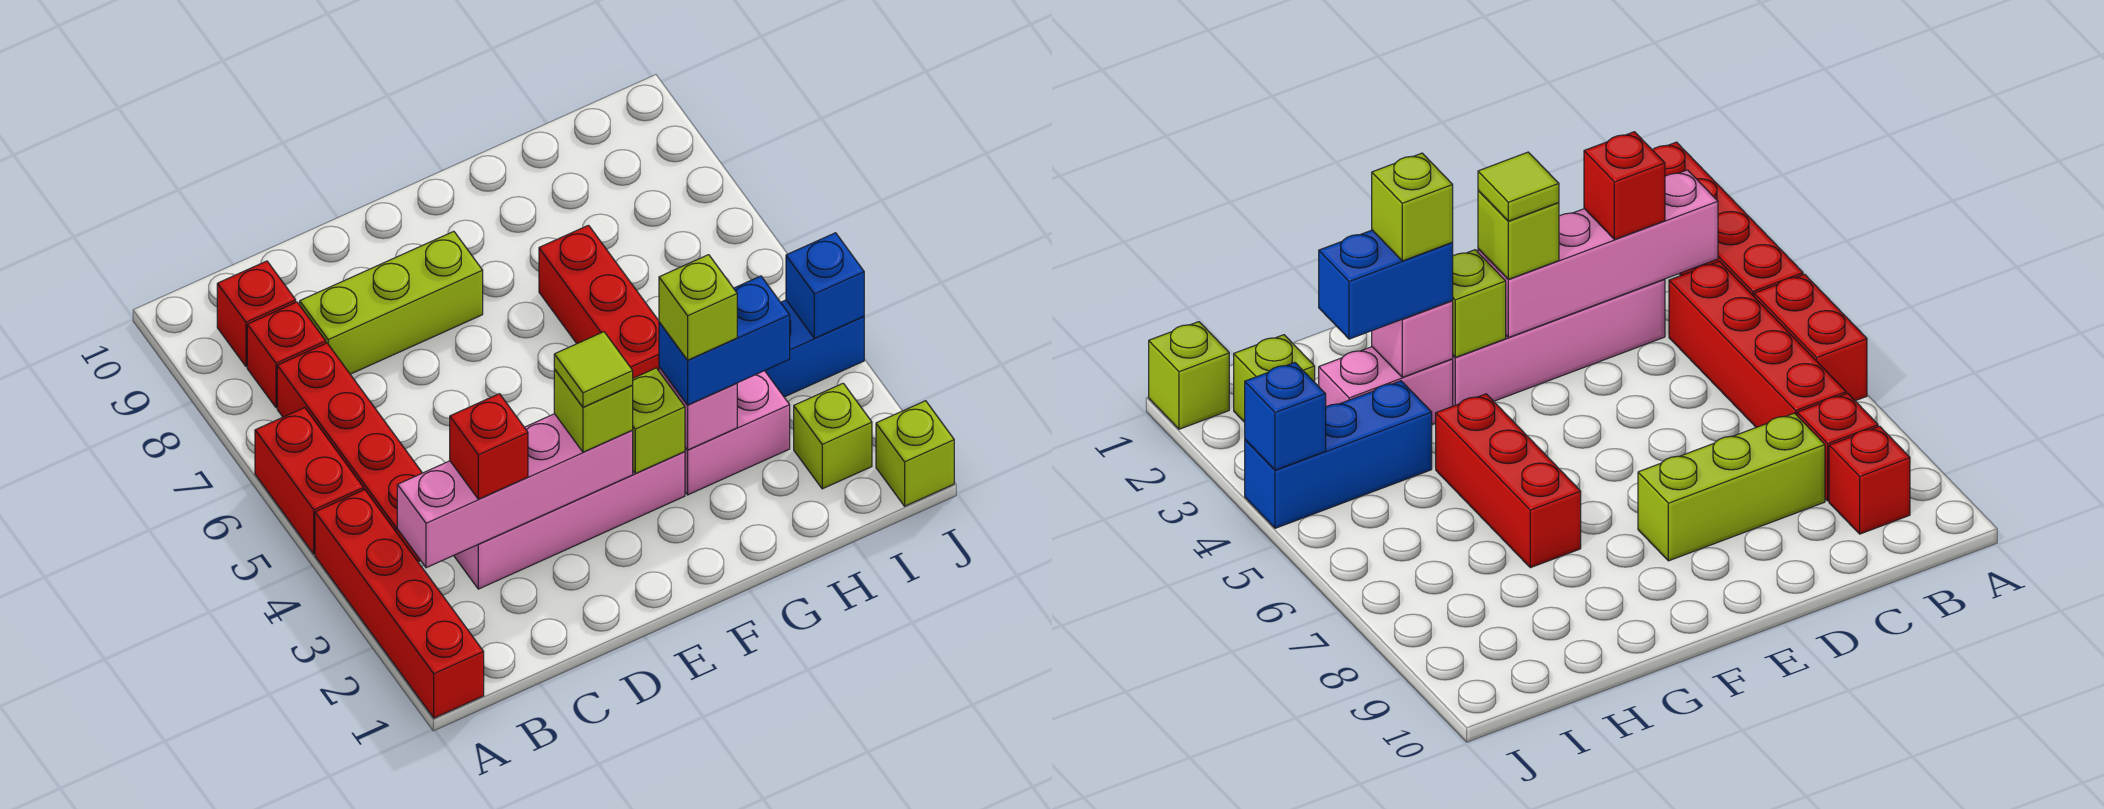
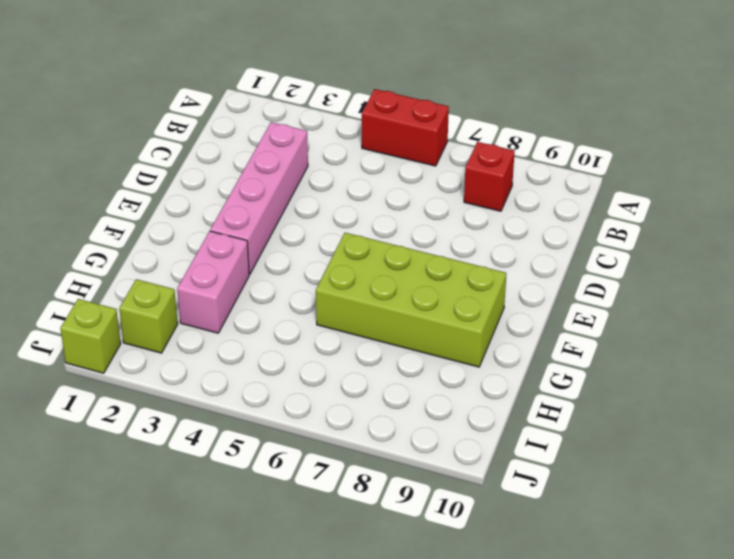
lime 2x4 brick [316,233,506,367] -> red 1x3 brick [539,225,659,378]
none -> red 1x4 brick [315,490,484,718]
none -> red 1x4 brick [277,343,422,562]
none -> red 1x1 brick [217,261,296,366]

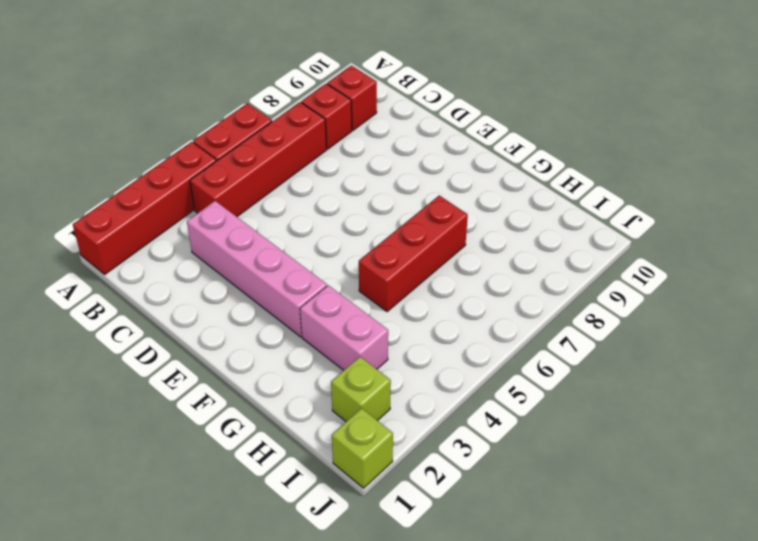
none -> lime 1x3 brick [300,231,483,374]
none -> blue 1x3 brick [765,300,864,397]
none -> pink 1x4 brick [397,414,633,568]

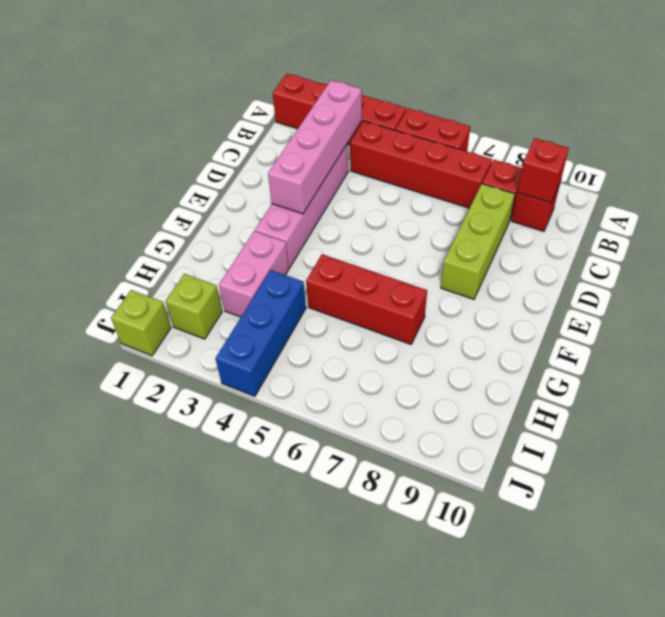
red 1x1 brick [517,138,569,203] -> red 1x1 brick moved to [450,394,528,499]
none -> lime 1x1 brick [632,368,685,473]
none -> pink 1x1 brick [659,367,737,450]
none -> blue 1x1 brick [786,233,864,338]

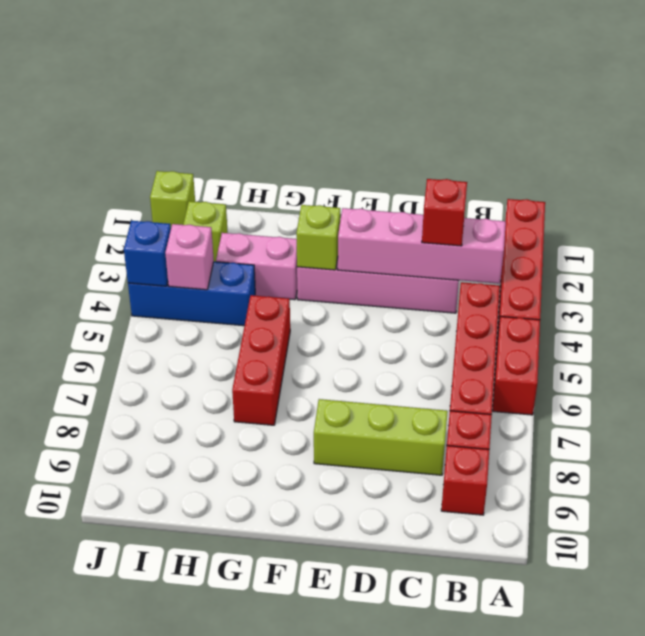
pink 1x1 brick [165,224,214,290] -> pink 1x1 brick moved to [659,367,737,450]
none -> lime 1x1 brick [554,369,633,452]
none -> blue 1x2 brick [659,276,790,405]
none -> lime 1x1 tile [554,332,633,407]

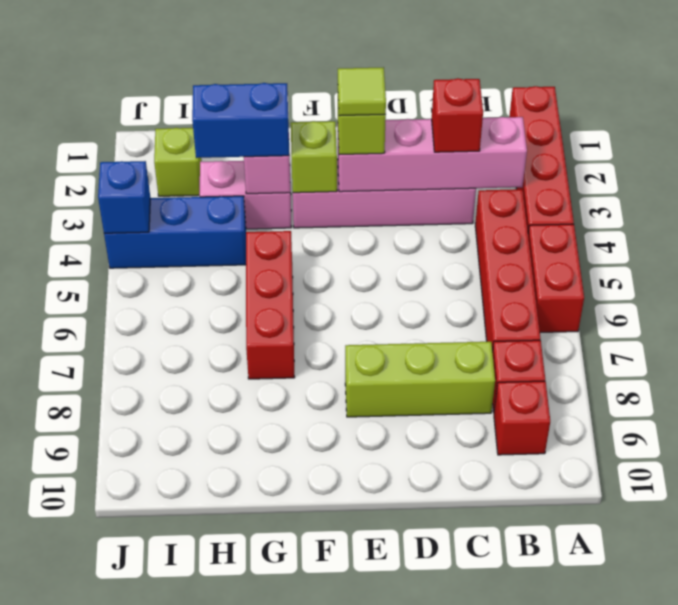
none -> lime 1x1 brick [876,401,954,506]
none -> lime 1x1 brick [659,255,737,360]

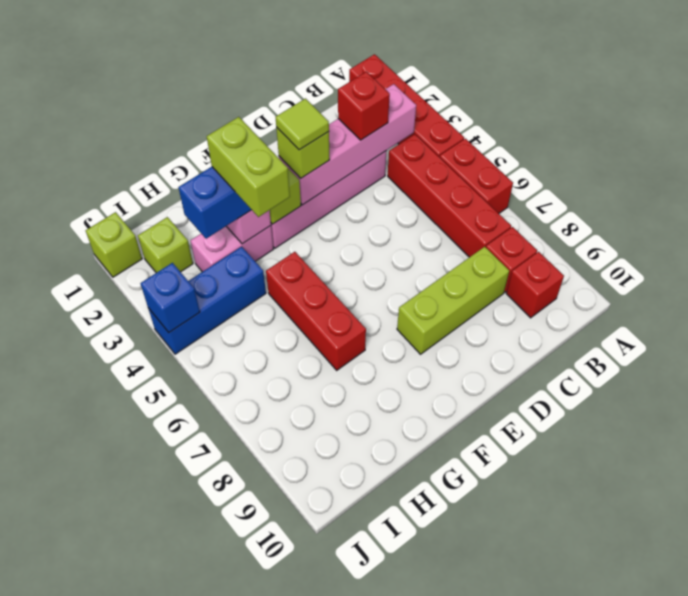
lime 1x2 brick [207,117,290,217] -> lime 1x1 brick [659,255,737,360]

